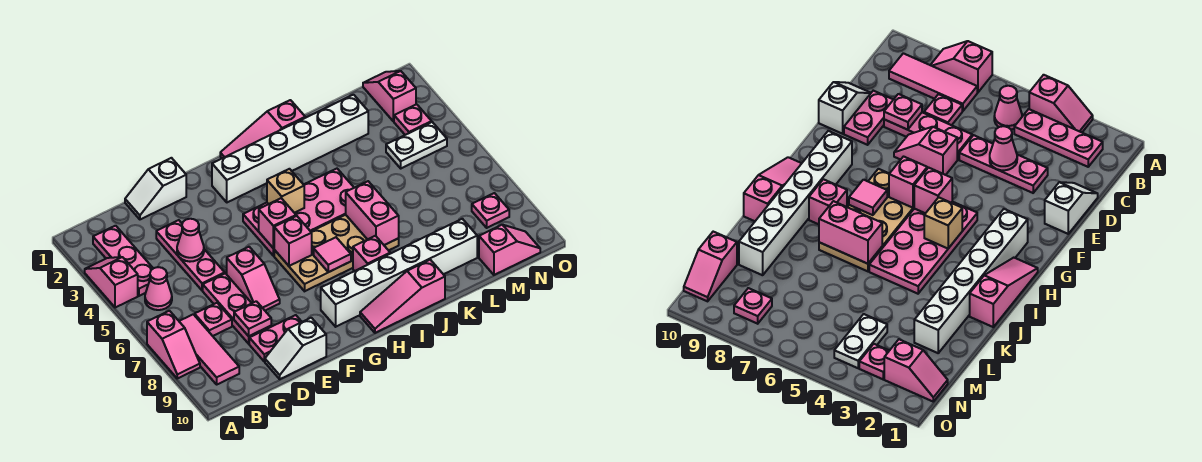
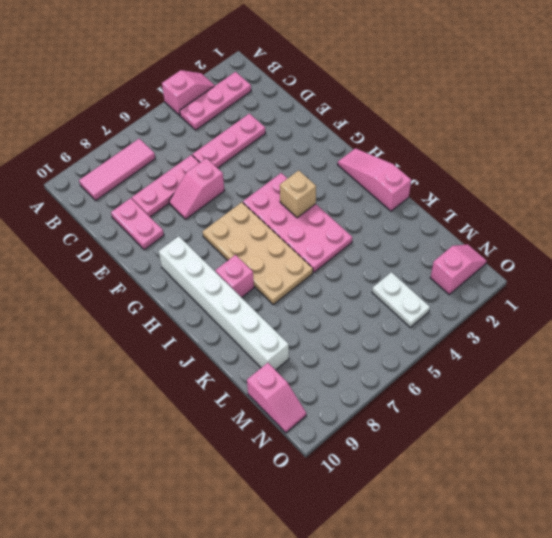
none -> pink 1x2 slope [147,311,200,378]
none -> pink 1x1 cone [145,267,172,310]
none -> pink 1x1 plate [195,303,232,336]
none -> white 1x2 slope [125,158,186,219]

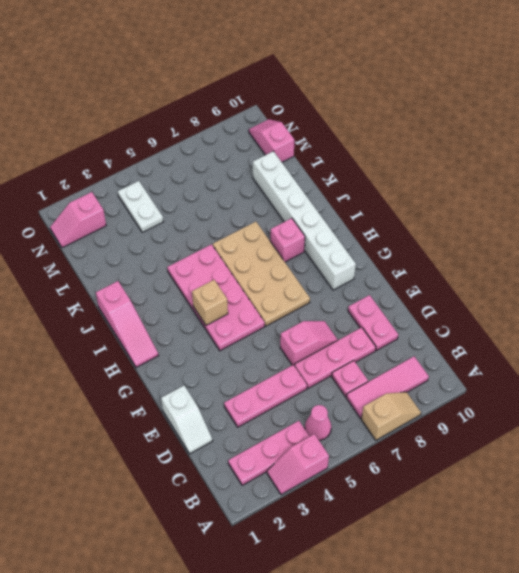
tan 1x2 slope [361,392,421,440] -> pink 1x2 slope [147,311,200,378]
none -> white 1x2 slope [265,318,326,379]
none -> white 1x6 brick [212,95,368,202]
none -> pink 1x3 slope [360,260,445,333]
none -> pink 1x1 plate [394,104,432,135]

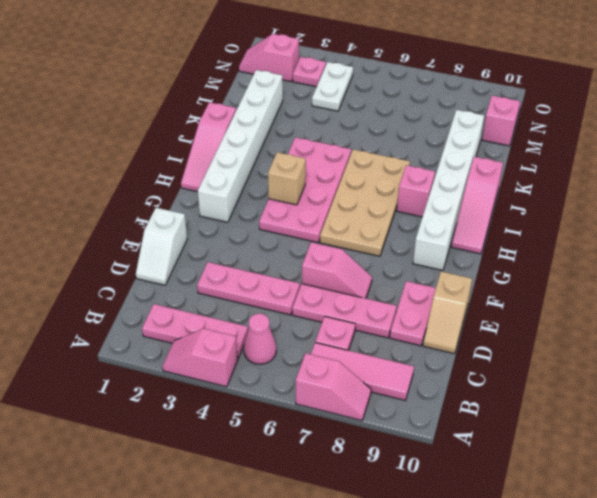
tan 1x2 slope [423,271,472,354] -> white 1x2 slope [265,318,326,379]
none -> pink 1x1 plate [472,193,509,228]
none -> pink 1x1 cone [177,219,204,262]
none -> pink 1x1 plate [234,301,271,336]
none -> pink 1x1 brick [259,198,296,248]

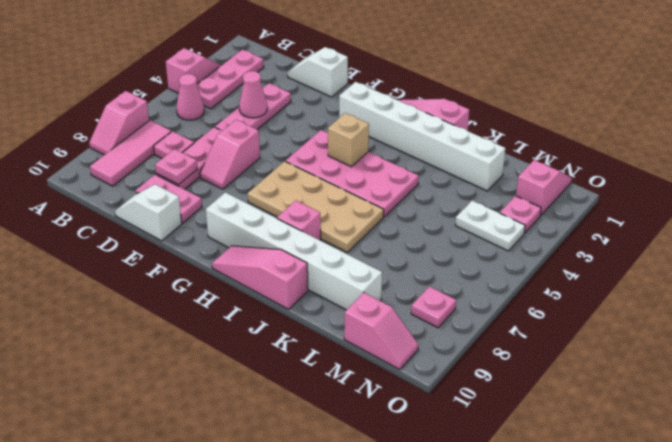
none -> pink 1x1 brick [259,198,296,248]
none -> pink 1x1 brick [274,216,312,266]
none -> pink 1x1 tile [314,237,351,272]
none -> pink 1x2 brick [346,181,399,245]

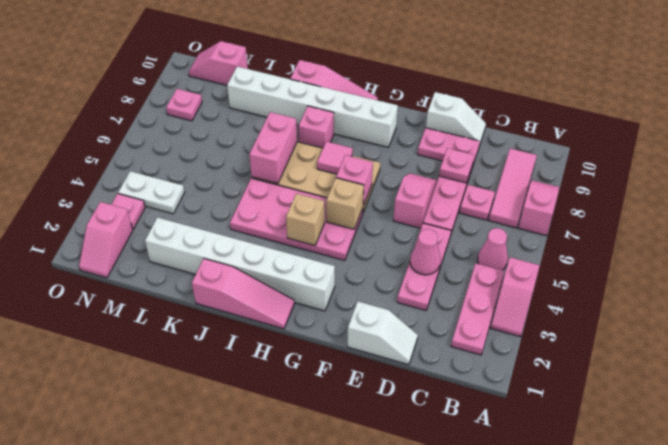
tan 1x1 brick [326,178,364,229] -> pink 1x1 brick [259,198,296,248]

